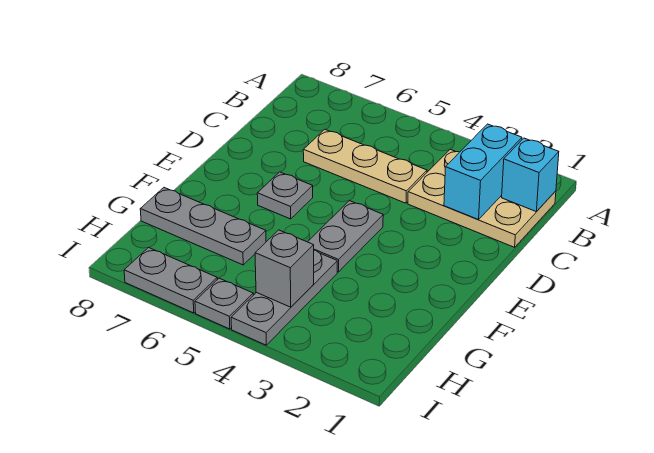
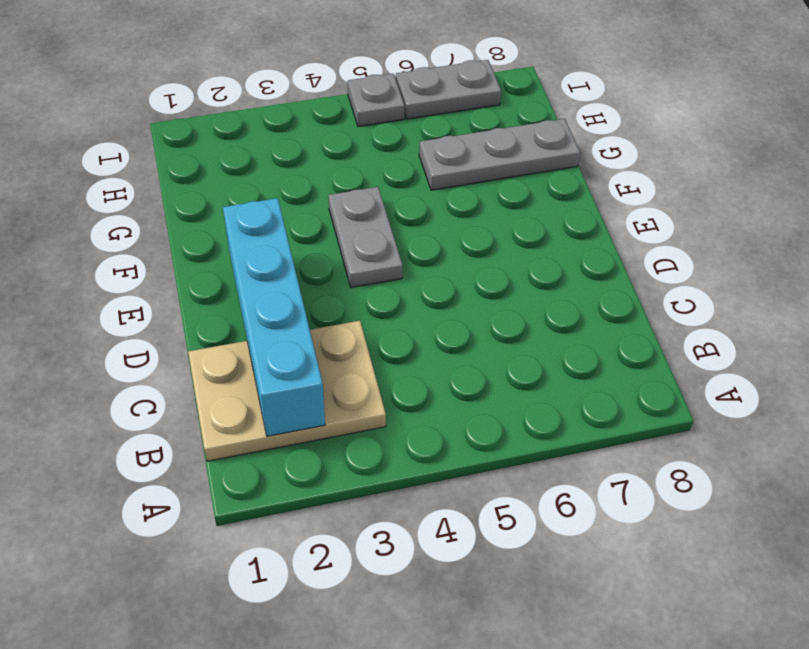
cyan 1x4 brick [223,198,325,436] -> cyan 1x2 brick [444,124,522,220]
none -> tan 1x3 plate [303,130,427,203]
none -> grey 1x1 plate [257,172,313,219]

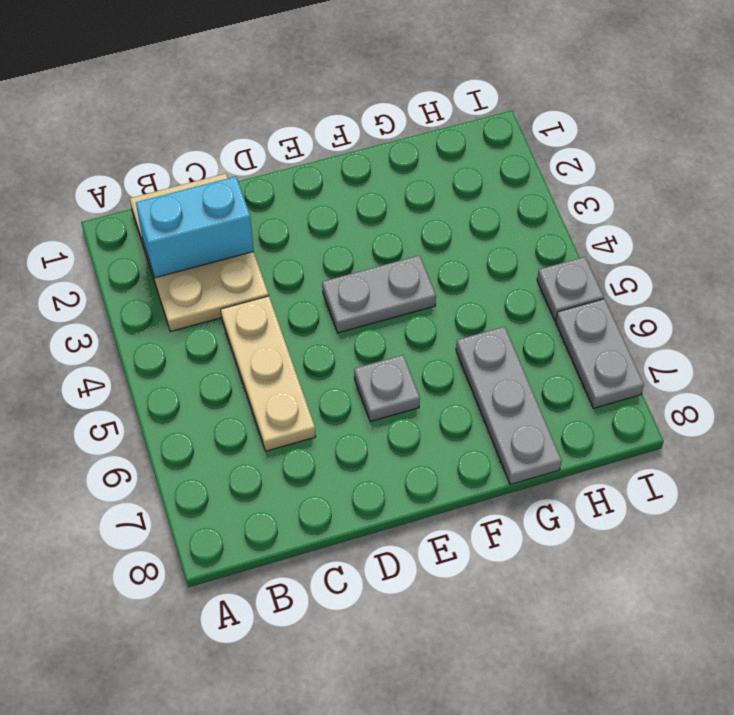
none -> grey 1x3 plate [231,250,337,345]
none -> cyan 1x1 brick [502,138,559,212]

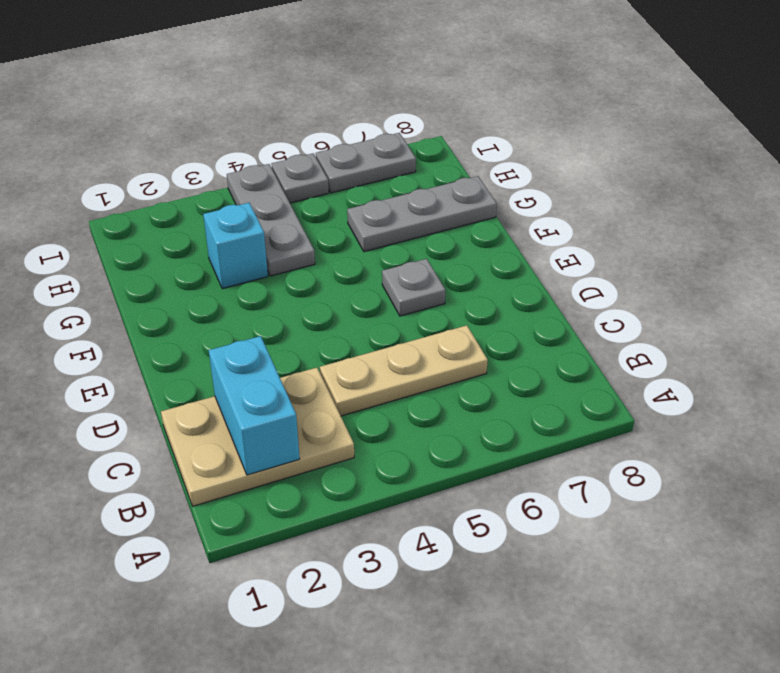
cyan 1x1 brick [203,203,268,289] -> cyan 1x1 brick moved to [502,138,559,212]
none -> grey 1x2 plate [308,201,383,272]
none -> grey 1x1 brick [255,230,314,307]

